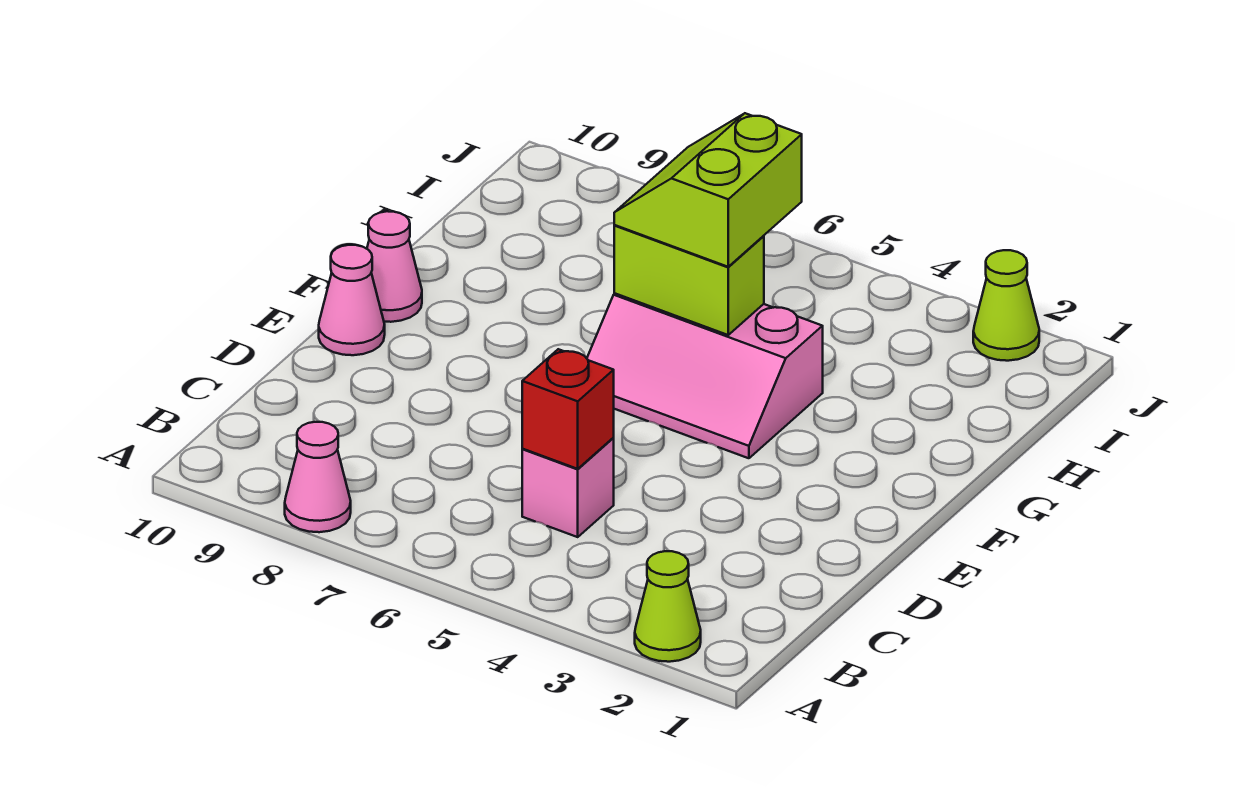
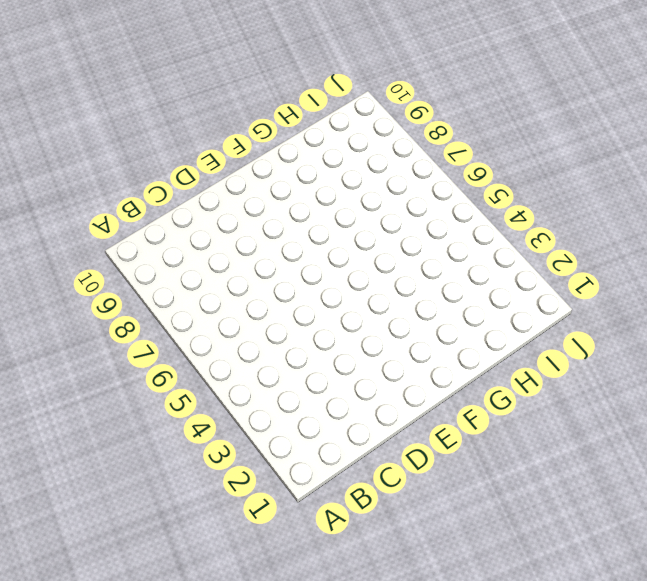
none -> lime 1x1 cone [635,551,701,662]
none -> pink 1x1 cone [285,422,351,532]

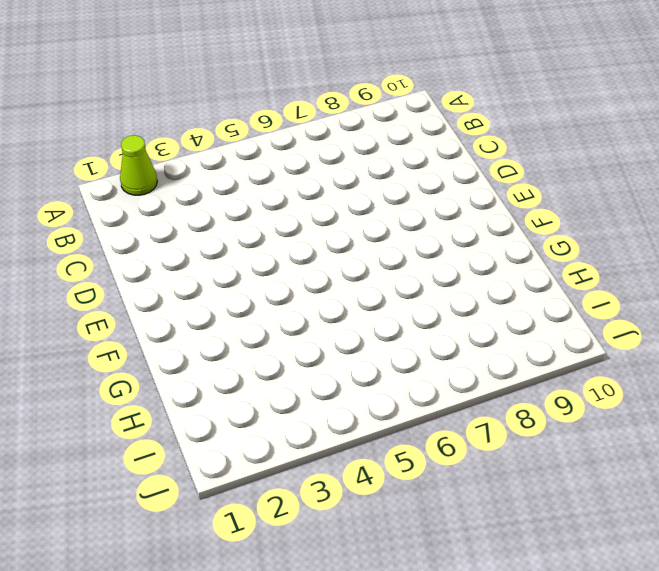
none -> pink 1x1 cone [285,422,351,532]
none -> pink 1x1 brick [522,438,614,537]

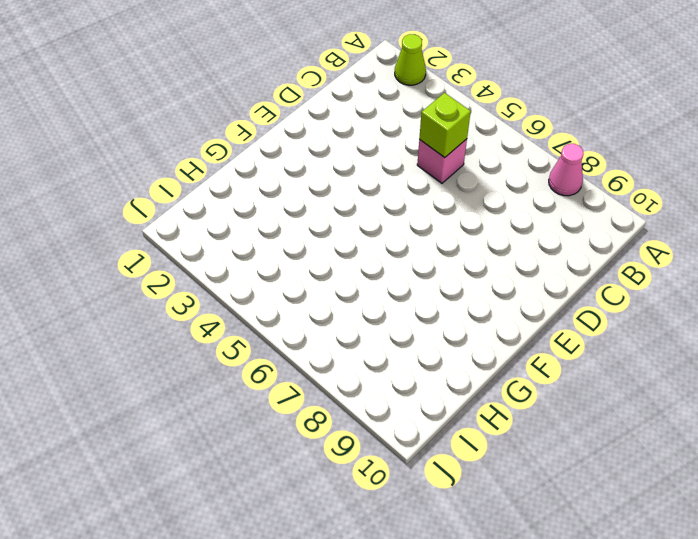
lime 1x1 brick [419,93,471,158] -> red 1x1 brick [522,349,614,469]
none -> pink 1x1 cone [319,245,385,355]
none -> pink 2x3 slope [587,294,823,458]

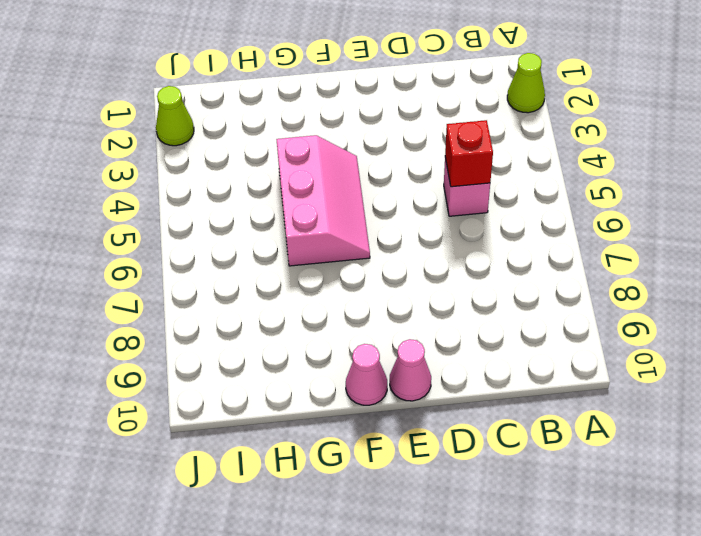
none -> pink 1x1 cone [285,422,351,532]
none -> lime 1x2 brick [614,225,764,335]

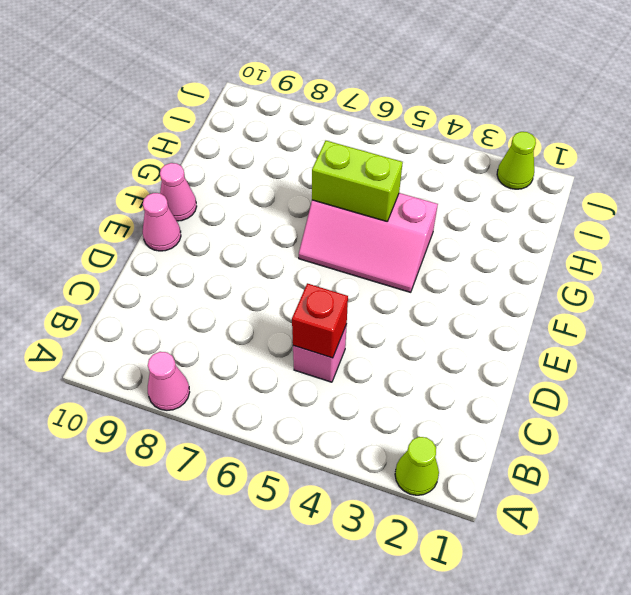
none -> lime 2x2 slope [614,113,802,267]

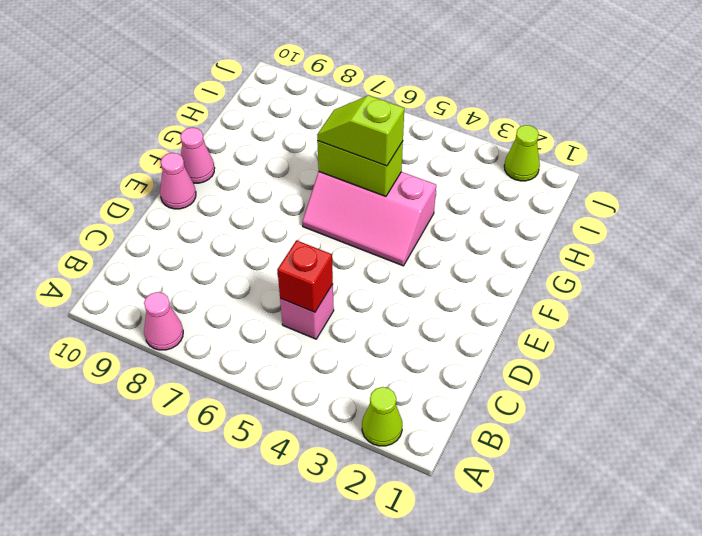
lime 1x2 slope [317,95,404,166] -> lime 2x2 slope [614,113,802,267]

